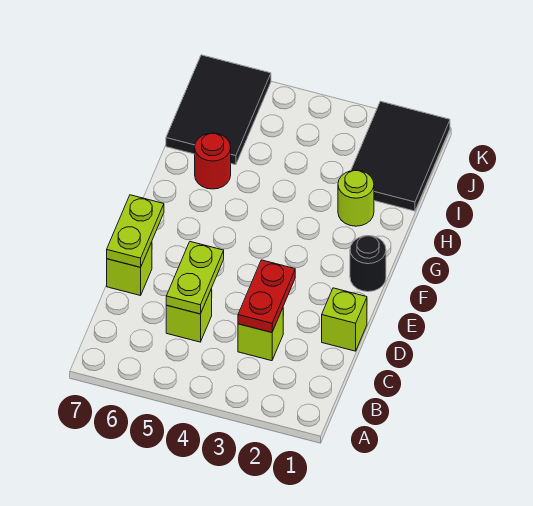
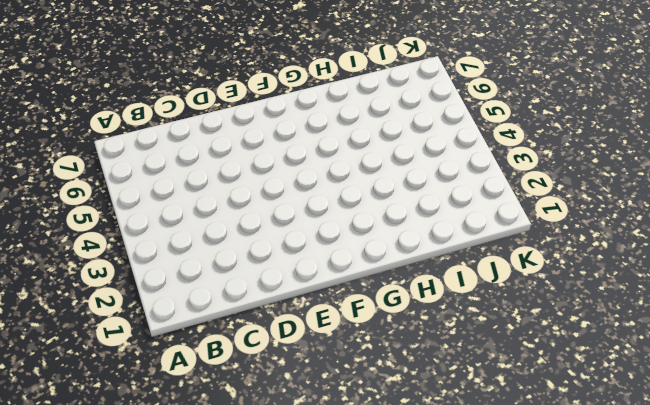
none -> lime 1x1 brick [238,308,283,361]
none -> lime 1x1 brick [166,289,212,342]
none -> lime 1x1 brick [322,288,367,351]

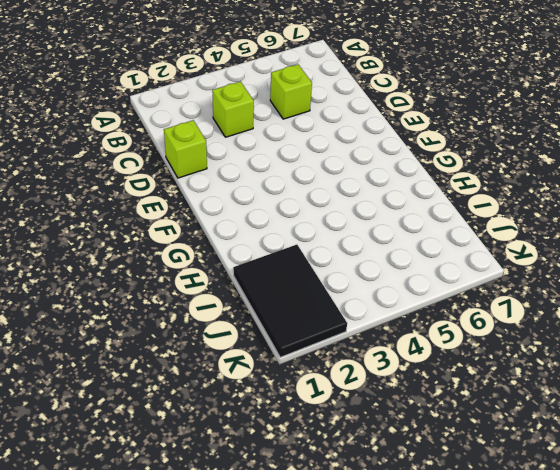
none -> lime 1x1 brick [107,242,152,296]
none -> black 1x1 round brick [350,236,386,292]
none -> lime 1x1 round brick [338,170,374,226]

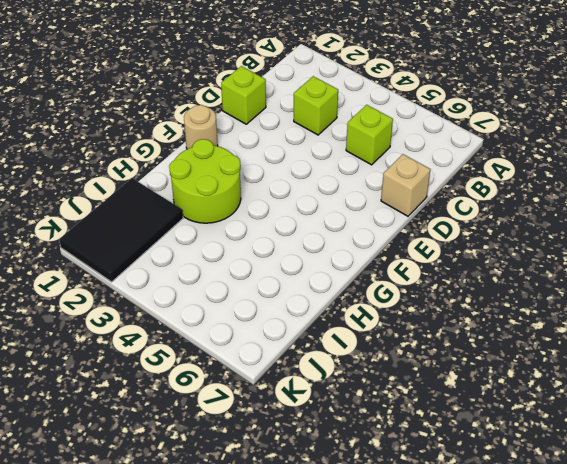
tan 1x1 brick [381,154,431,216] -> lime 1x1 brick [107,242,152,296]
tan 1x1 round brick [184,105,218,149] -> black 1x1 round brick [350,236,386,292]
lime 2x2 round brick [169,139,241,223] -> lime 1x1 round brick [338,170,374,226]
none -> red 1x1 round brick [195,133,231,189]
none -> black 2x3 tile [166,55,271,165]
none -> red 1x2 plate [238,260,295,332]

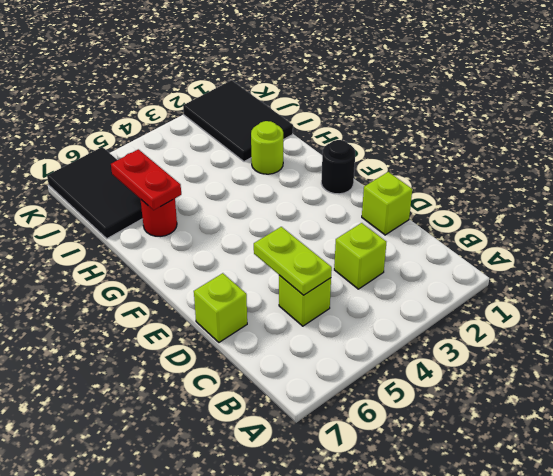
red 1x2 plate [111,149,181,210] -> red 1x2 plate moved to [238,260,295,332]
none -> lime 1x2 plate [107,195,164,267]

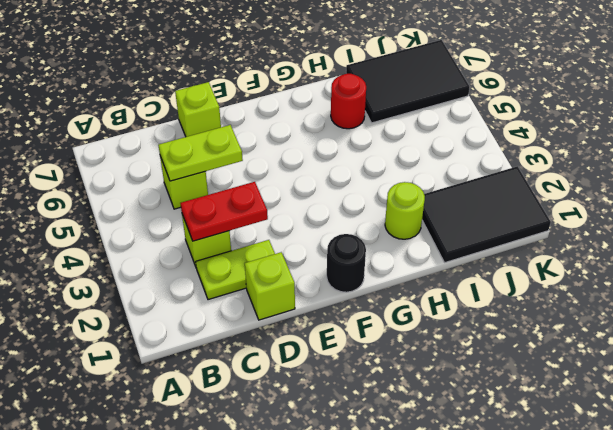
lime 1x2 plate [196,240,275,300] -> lime 1x2 plate moved to [107,195,164,267]

